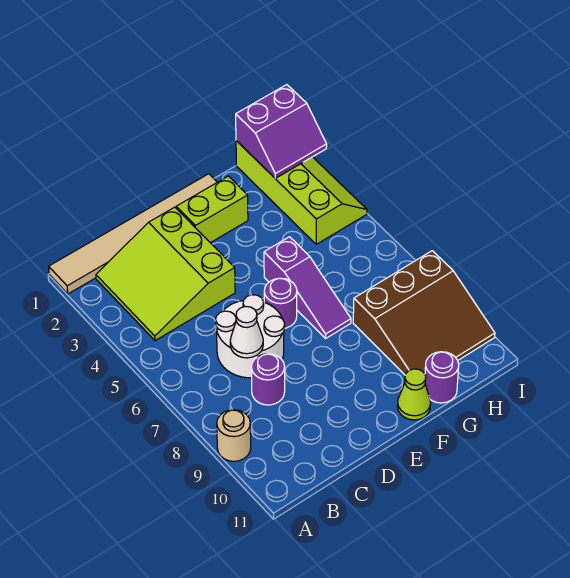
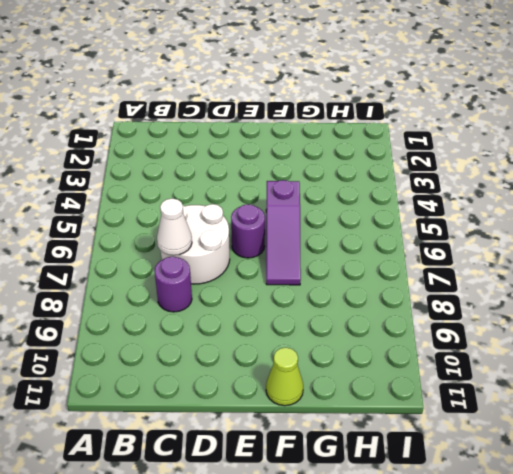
none -> tan 1x6 tile [49,174,217,294]
none -> tan 1x1 round brick [217,410,251,461]
none -> lime 3x3 slope [96,207,235,341]

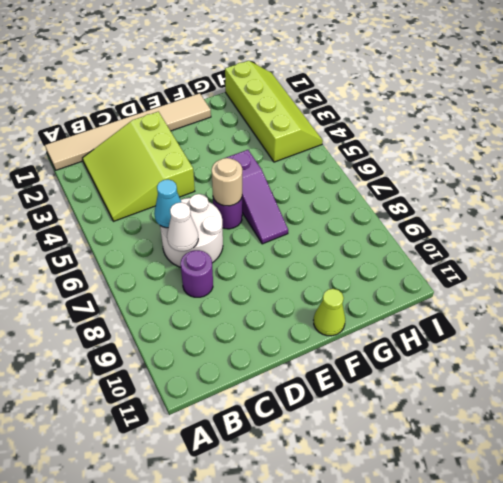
cyan 1x1 cone [154,180,181,228] -> none
tan 1x1 round brick [212,158,242,206] -> tan 1x1 round brick moved to [217,410,251,461]
none -> lime 1x2 brick [176,176,248,243]
none -> brown 3x3 slope [353,251,495,375]
none -> purple 1x1 round brick [425,352,459,403]

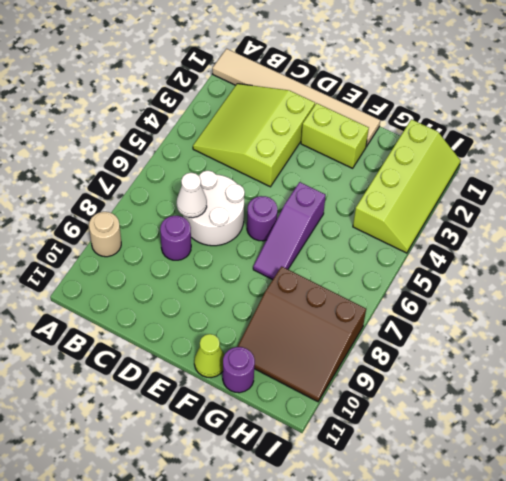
none -> purple 2x2 slope [236,85,327,178]

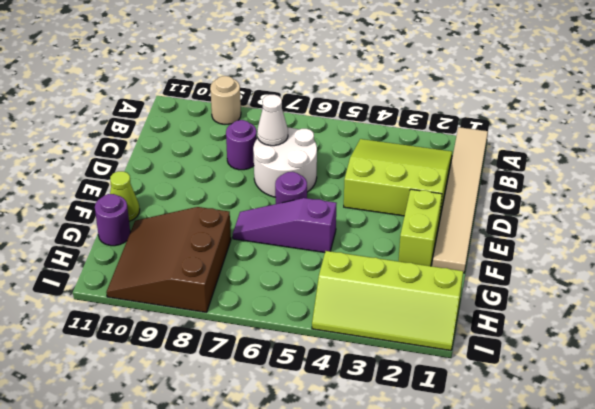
none -> purple 2x2 slope [236,85,327,178]

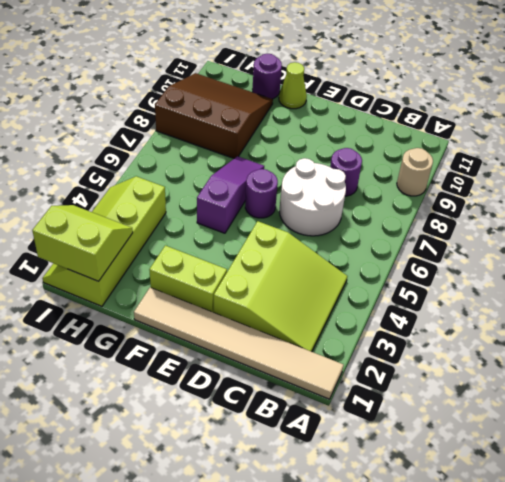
lime 2x2 slope [32,205,133,281] -> purple 2x2 slope [236,85,327,178]
none -> white 1x1 cone [230,307,263,358]

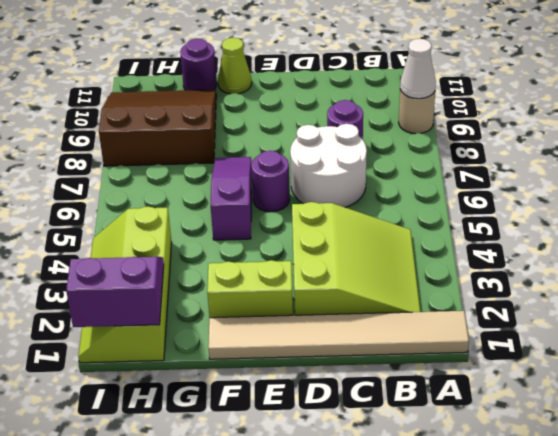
white 1x1 cone [400,39,436,99] -> white 1x1 cone moved to [230,307,263,358]

